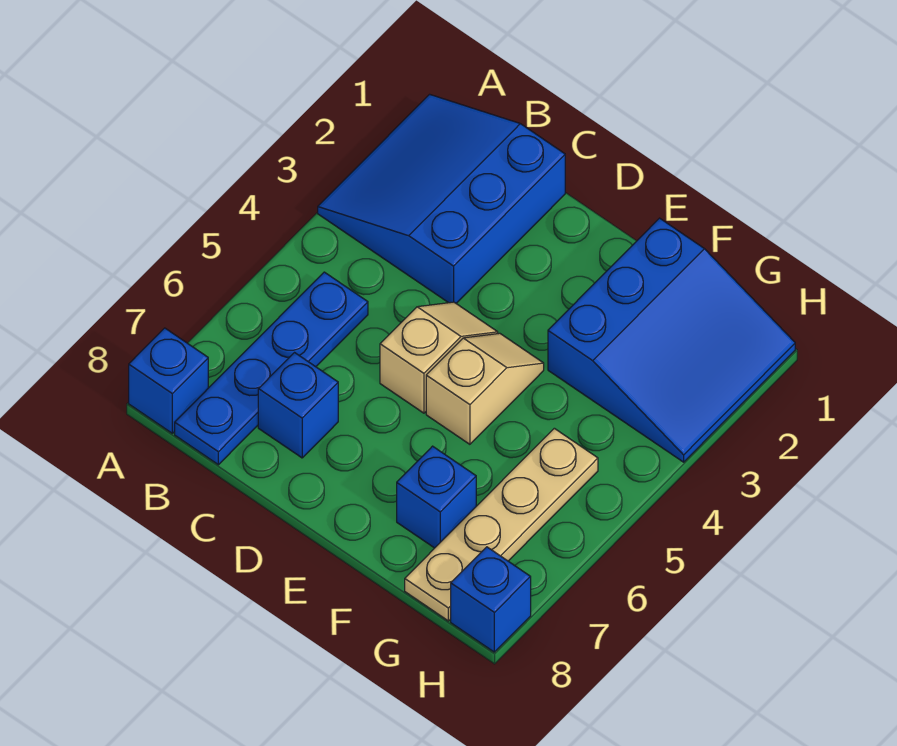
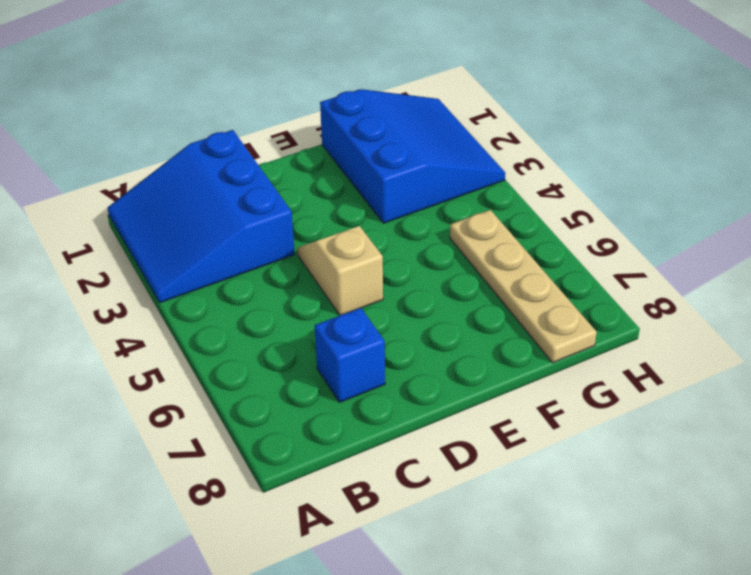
none -> blue 1x1 brick [129,328,208,433]
none -> blue 1x4 plate [175,272,368,465]

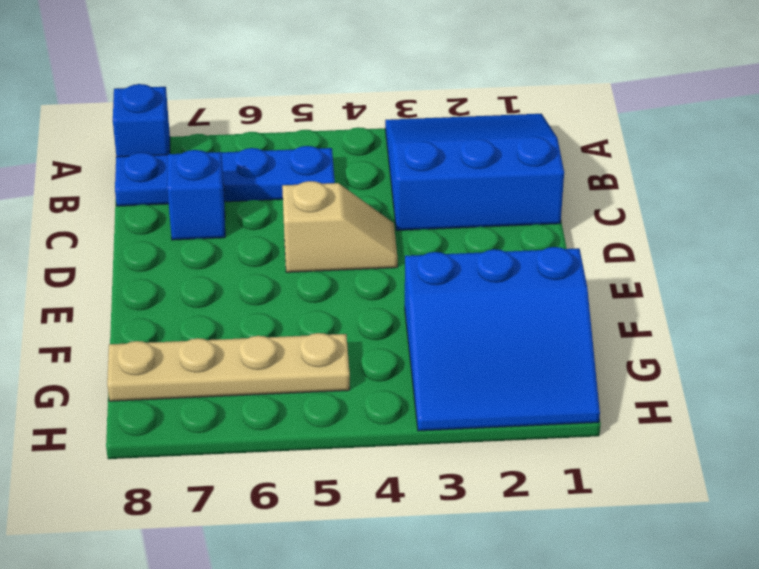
none -> tan 1x2 slope [426,333,544,444]
none -> blue 1x1 brick [397,446,476,548]

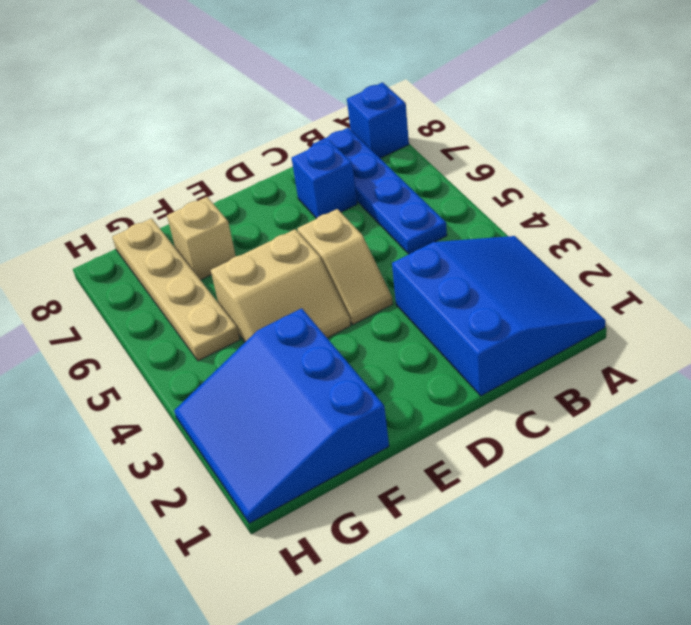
tan 2x2 slope [211,229,351,342] -> tan 1x2 slope [426,333,544,444]
tan 1x1 brick [167,197,236,280] -> blue 1x1 brick [397,446,476,548]
none -> blue 1x1 brick [451,547,531,652]

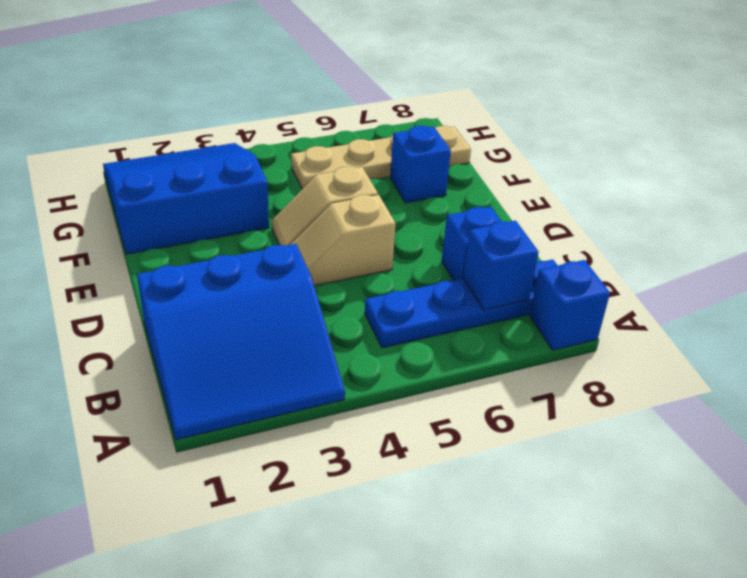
blue 1x1 brick [463,221,539,310] -> blue 1x1 brick moved to [451,547,531,652]

